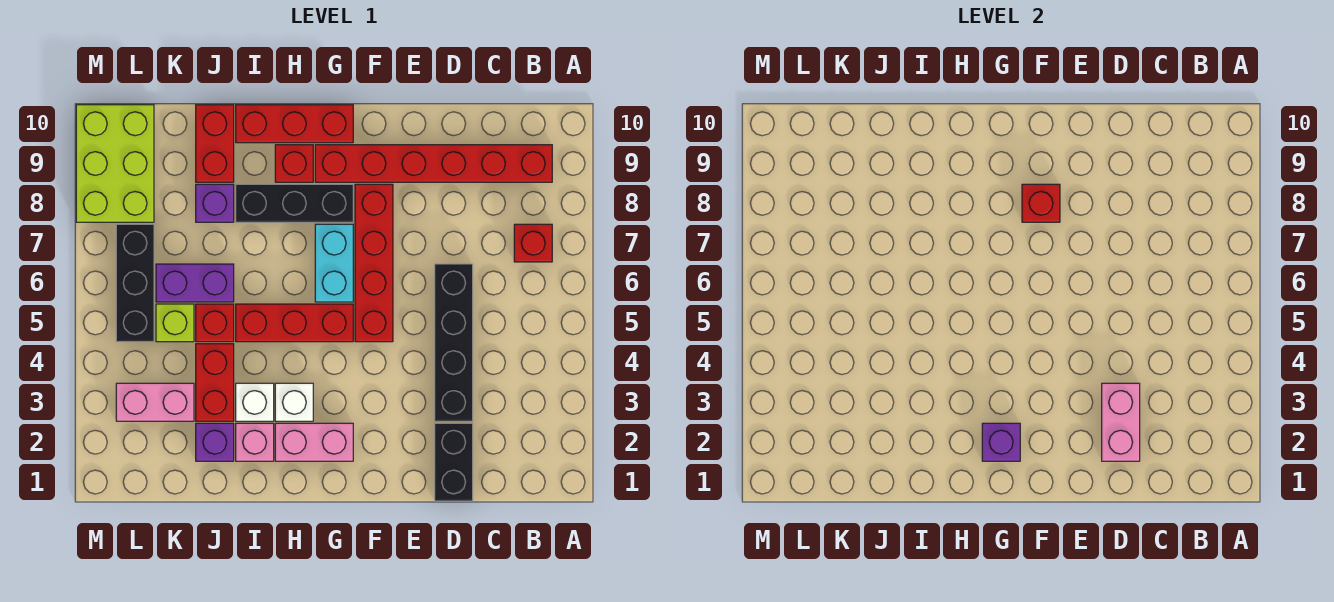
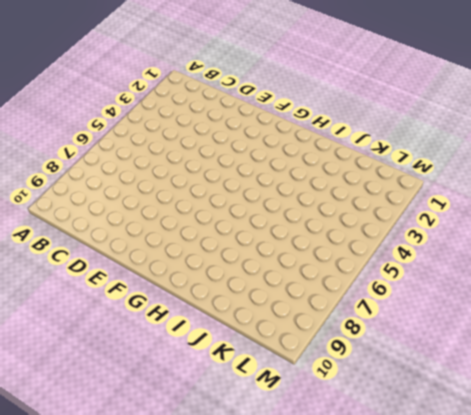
none -> red 1x1 brick [514,224,552,262]
none -> red 1x6 brick [315,145,552,182]
none -> black 1x2 brick [435,423,473,501]

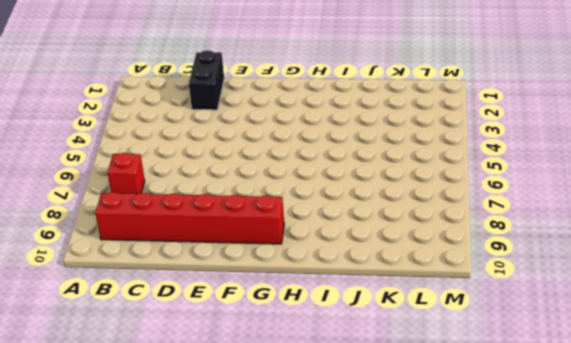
none -> black 1x4 brick [435,264,473,421]
none -> red 1x4 brick [355,184,393,342]
none -> pink 1x2 brick [275,423,353,461]

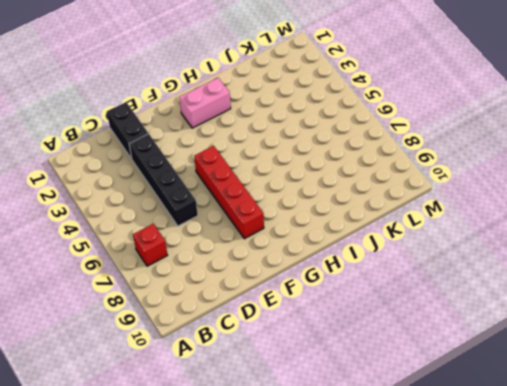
none -> red 1x6 brick [315,145,552,182]
none -> red 1x3 brick [236,304,353,342]
none -> cyan 1x2 brick [315,224,353,302]

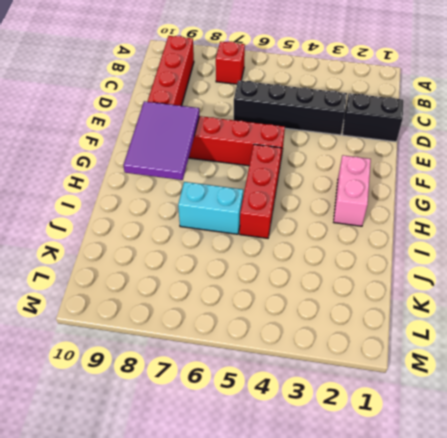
purple 2x3 tile [123,101,199,180] -> red 1x1 brick [1022,184,1060,222]
cyan 1x2 brick [178,182,243,234] -> cyan 1x2 brick moved to [315,224,353,302]
none -> black 1x3 brick [236,184,353,222]
none -> red 1x3 brick [236,105,353,143]
none -> white 1x1 brick [275,383,313,421]

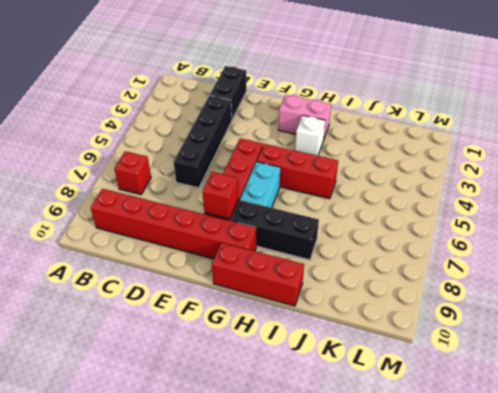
none -> red 1x1 brick [275,145,313,182]
none -> pink 1x1 brick [236,423,274,461]
none -> white 1x1 brick [236,383,274,421]

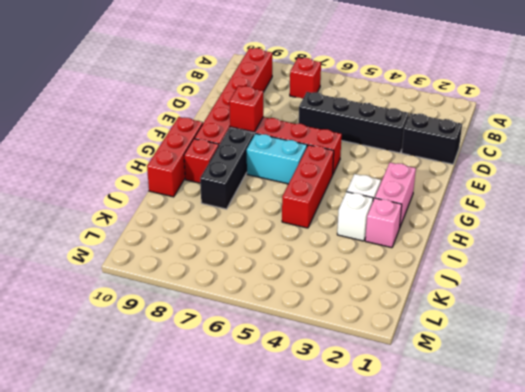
none -> purple 1x1 brick [196,423,234,461]
none -> red 1x2 brick [196,344,234,421]
none -> red 1x1 brick [196,304,234,342]

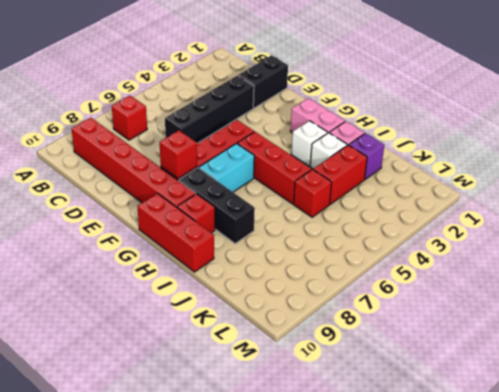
none -> purple 1x2 brick [156,264,234,302]
none -> purple 1x1 brick [196,184,234,222]
none -> red 1x2 brick [196,105,234,182]

